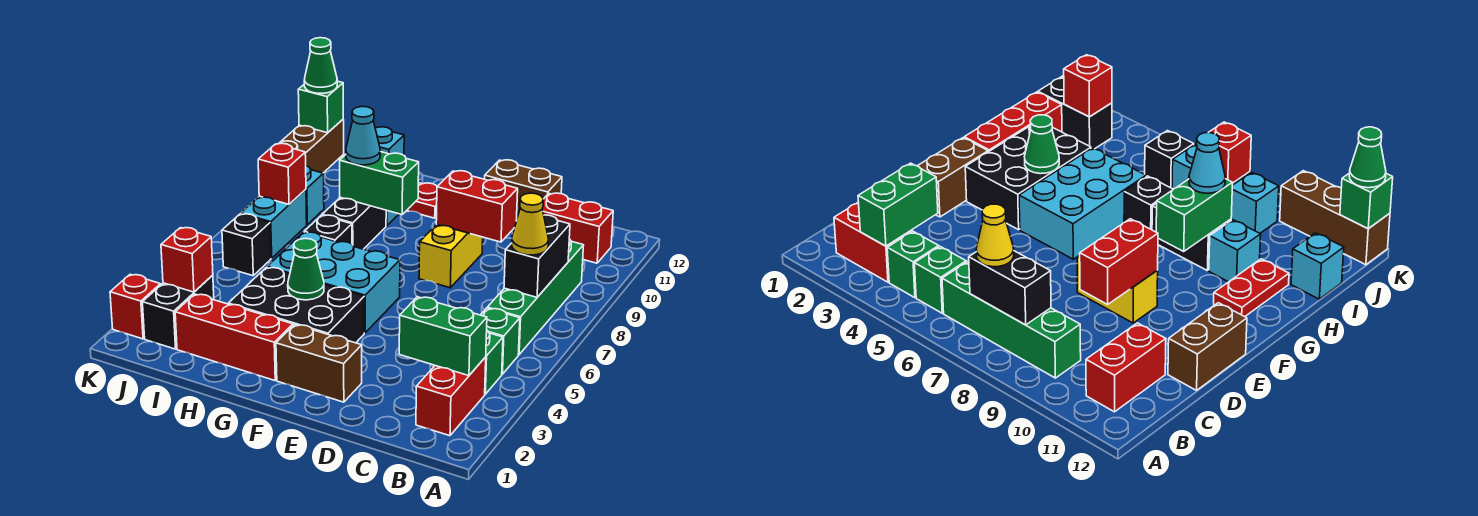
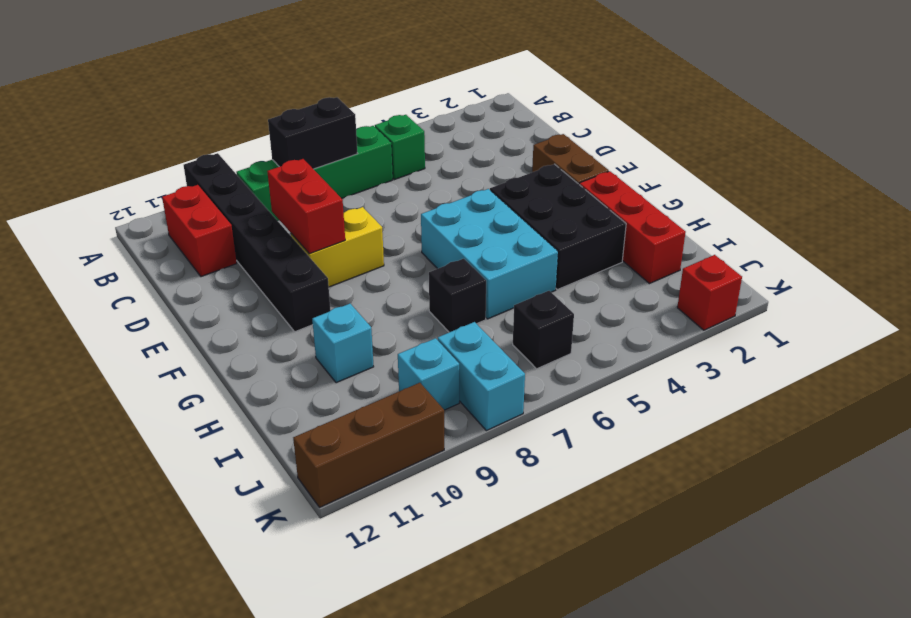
black 1x6 brick [184,153,331,332] -> none
cyan 1x2 brick [438,322,525,431] -> cyan 1x2 brick turned to [241,189,307,258]
none -> red 1x2 brick [416,357,486,436]
none -> green 1x1 brick [485,331,503,394]
none -> brown 1x2 brick [485,160,562,218]
none -> red 1x2 plate [407,183,437,218]

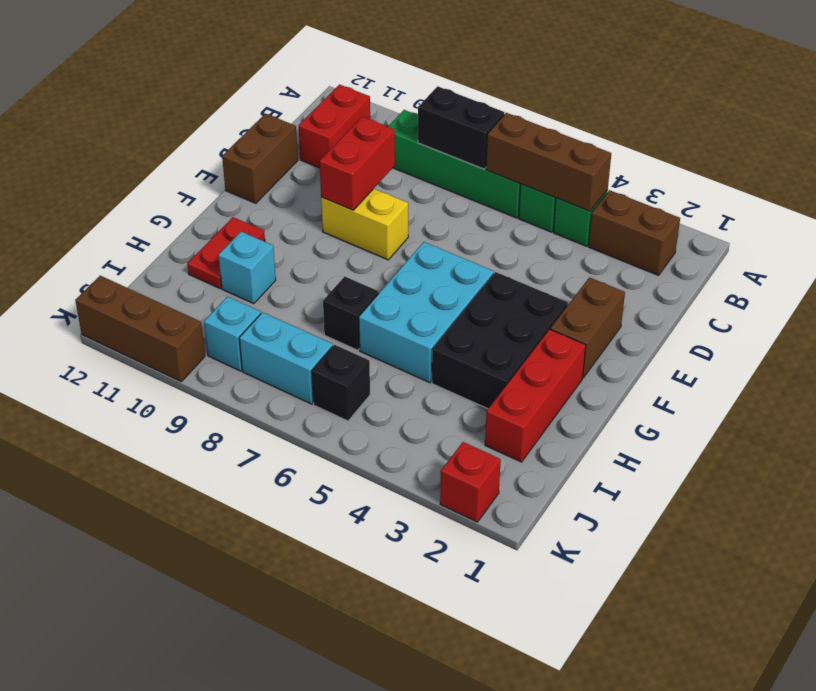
brown 1x2 brick [589,190,680,275] -> red 1x2 brick [416,357,486,436]
brown 1x3 brick [486,113,611,211] -> none
none -> black 1x2 brick [322,198,386,249]
none -> cyan 1x1 brick [375,127,404,155]
none -> black 1x2 brick [143,275,214,349]
none -> green 1x2 brick [399,297,487,376]

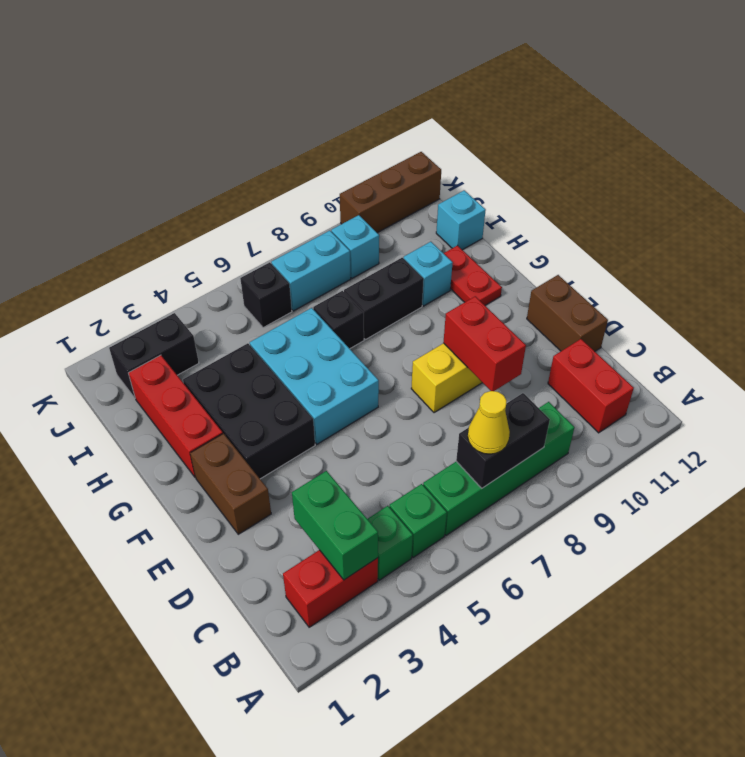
none -> red 1x1 brick [110,274,161,339]
none -> green 1x1 cone [288,238,324,300]
none -> green 1x2 brick [340,152,419,215]
none -> red 1x1 brick [161,228,213,292]

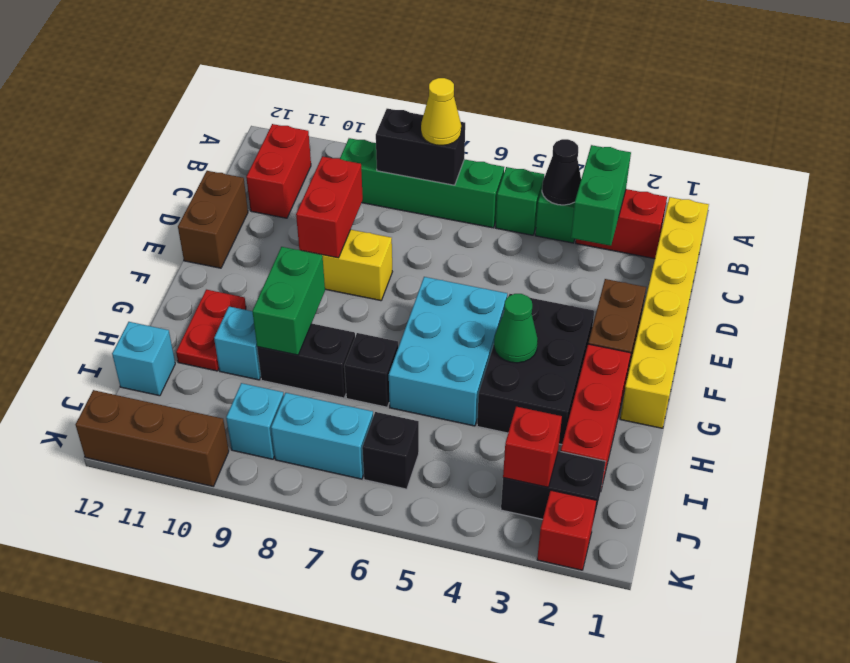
yellow 1x6 brick [620,197,709,428] -> none
black 1x1 cone [542,139,581,205] -> none
none -> red 1x1 brick [258,143,306,204]
none -> green 1x1 brick [298,81,343,133]
none -> cyan 1x1 cone [346,106,380,165]
none -> green 1x1 cone [304,38,337,93]

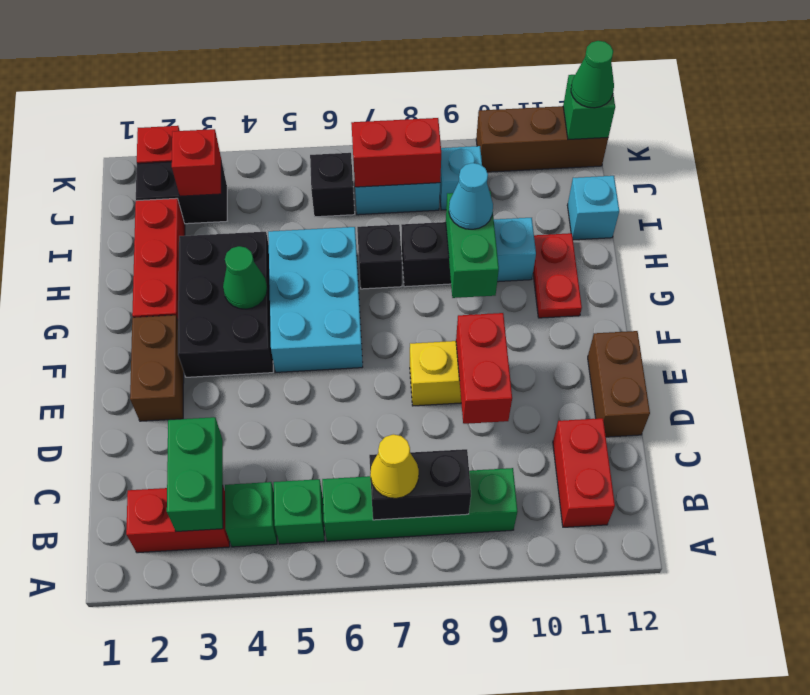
red 1x2 brick [351,118,441,187] -> red 1x1 brick [258,143,306,204]

